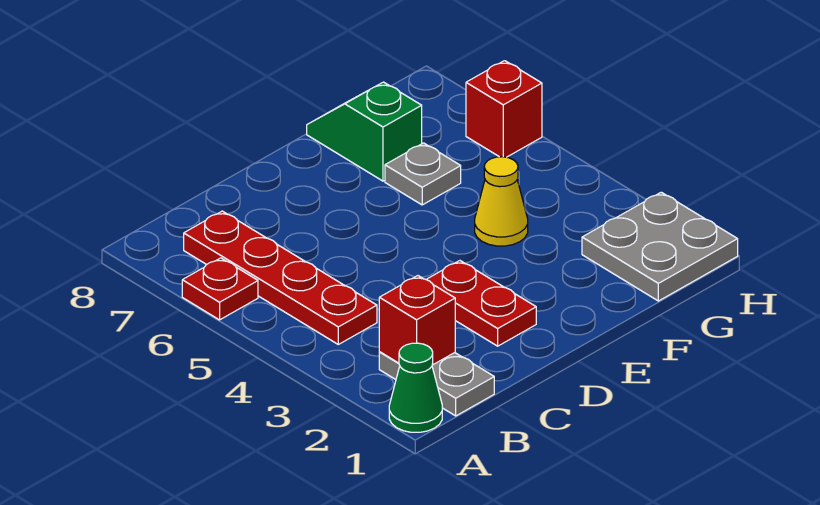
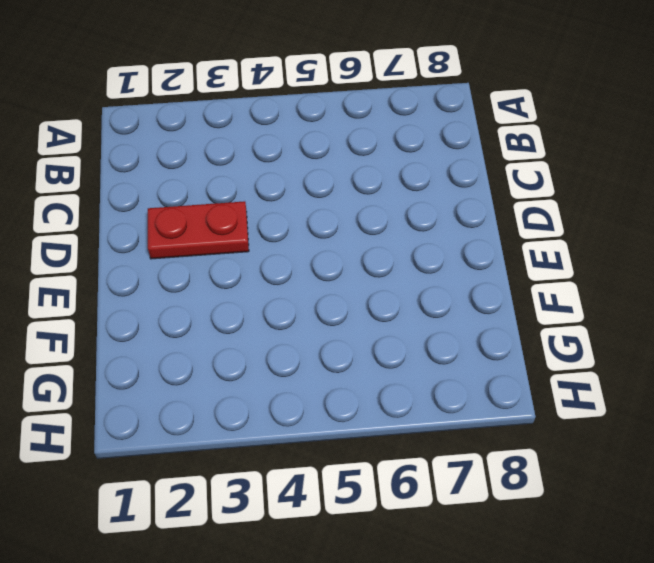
none -> green 1x1 cone [389,343,442,432]
none -> red 1x1 plate [182,258,258,320]

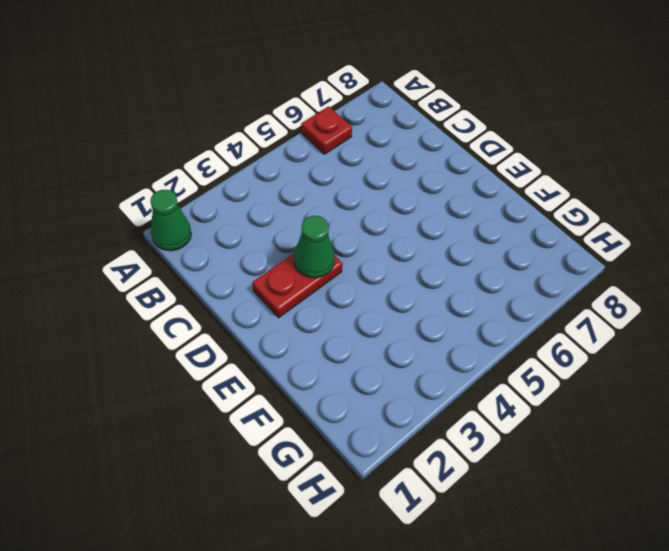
green 1x1 cone [294,216,335,278] -> none
none -> grey 1x2 plate [379,352,494,416]
none -> red 1x4 plate [184,211,377,344]

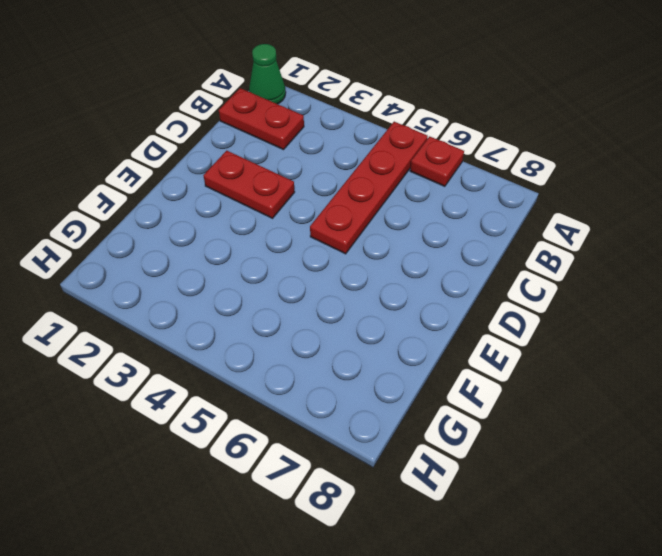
red 1x4 plate [310,122,428,254] -> red 1x4 plate turned to [184,211,377,344]
red 1x2 plate [219,88,304,150] -> grey 1x2 plate [379,352,494,416]
none -> yellow 1x1 cone [475,157,528,246]
none -> grey 1x1 plate [385,143,461,205]

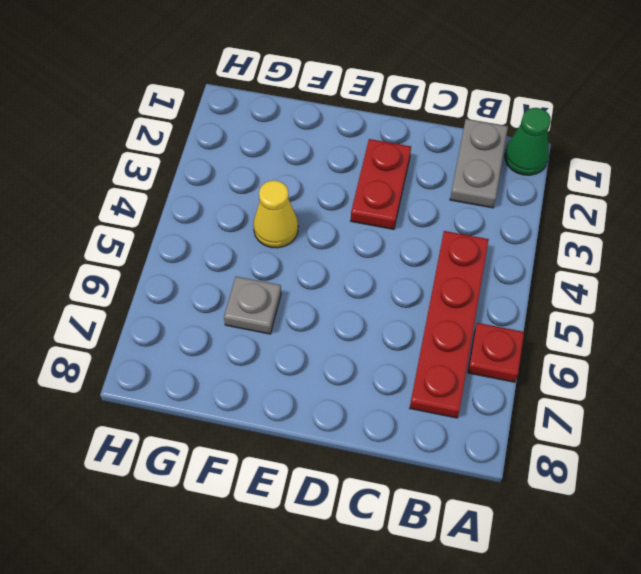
none -> green 1x2 slope [307,82,422,181]
none -> grey 2x2 plate [582,192,738,301]

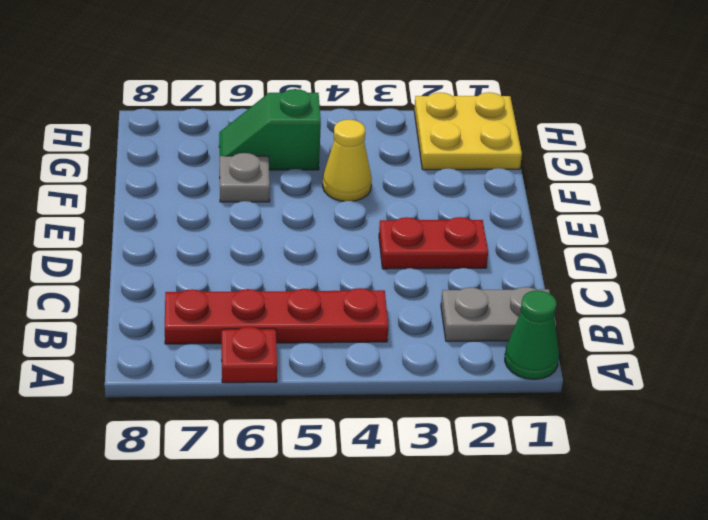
yellow 2x2 plate [414,92,522,170] -> grey 2x2 plate [582,192,738,301]
green 1x2 slope [219,89,321,170] -> green 1x2 slope moved to [307,82,422,181]
none -> red 1x1 brick [466,61,542,157]
none -> red 1x1 brick [379,276,455,365]

